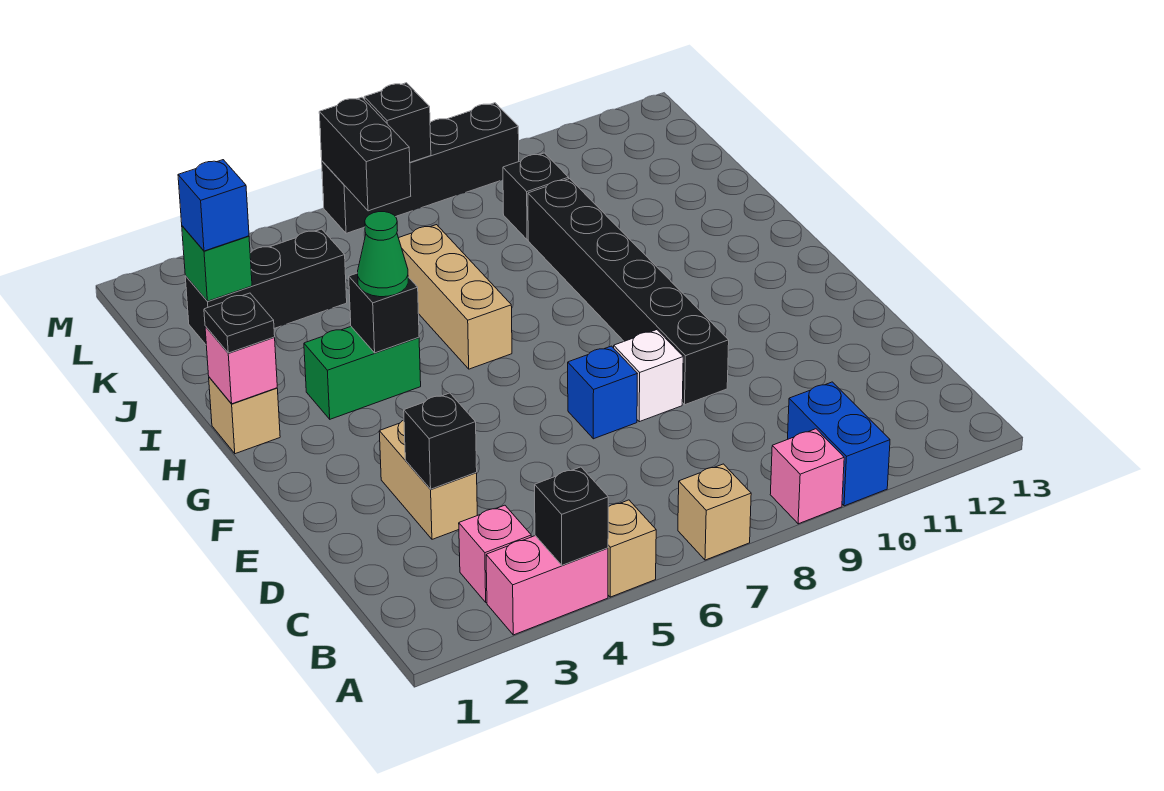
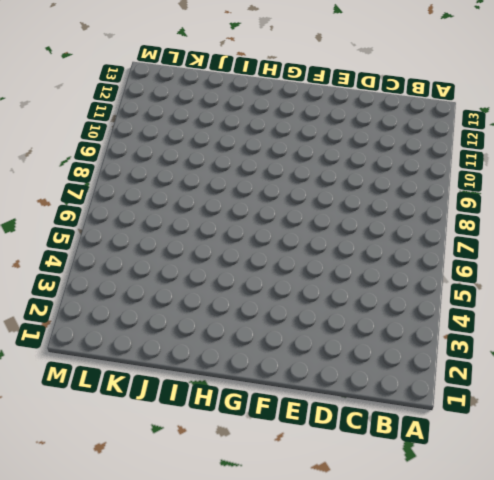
none -> pink 1x2 brick [486,536,608,635]
none -> tan 1x1 brick [608,500,656,597]
none -> tan 1x1 brick [678,464,751,560]

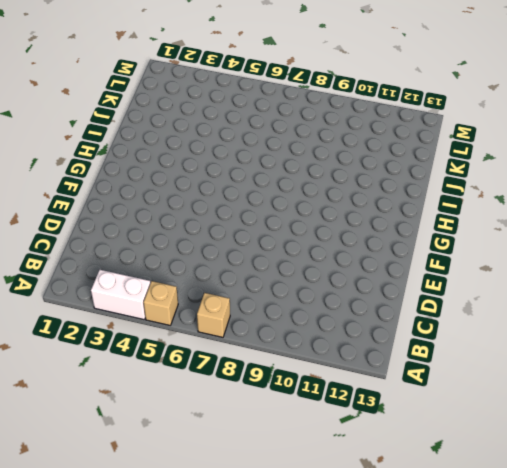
white 1x2 brick [91,270,151,320] -> pink 1x2 brick [486,536,608,635]
none -> pink 1x1 brick [770,429,844,524]
none -> blue 1x2 brick [788,382,890,506]
none -> pink 1x1 brick [459,505,531,602]

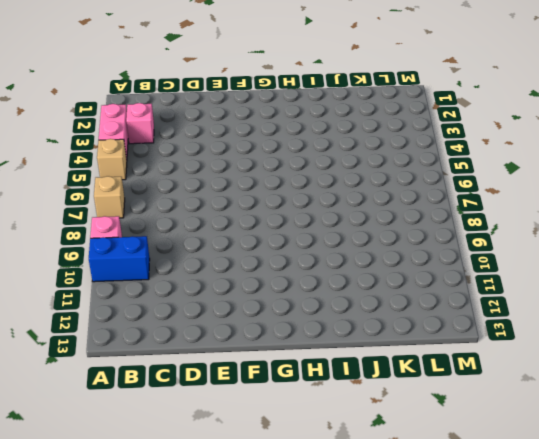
none -> tan 1x2 brick [379,420,477,539]
none -> blue 1x1 brick [568,346,637,439]
none -> white 1x1 brick [614,330,683,422]

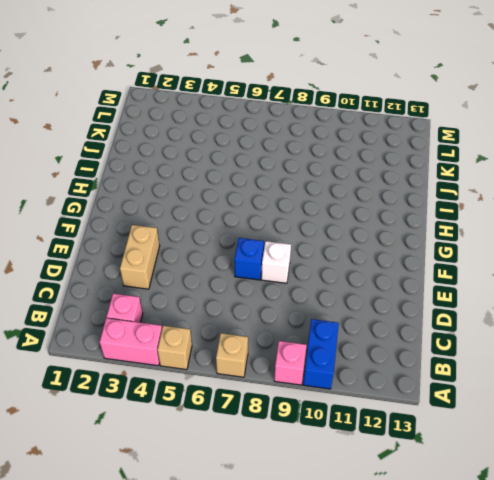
none -> black 1x6 brick [528,179,729,405]
none -> tan 1x1 brick [209,377,280,454]
none -> green 1x2 brick [304,327,421,419]

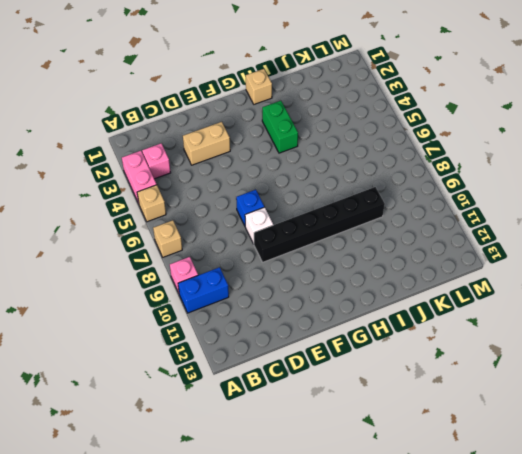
none -> tan 1x3 brick [399,225,512,369]
none -> black 1x3 brick [185,229,347,344]
none -> black 1x1 brick [503,153,569,240]

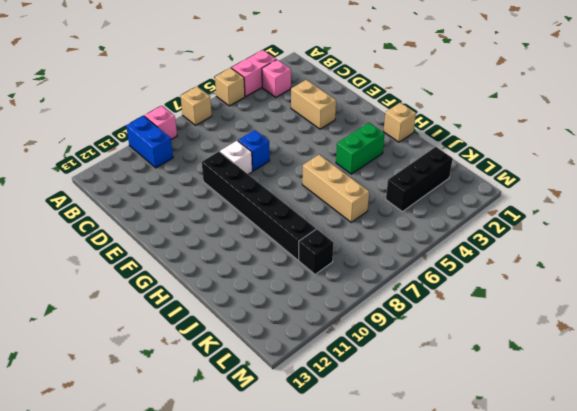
none -> black 1x4 brick [322,103,519,233]
none -> black 1x1 brick [535,467,608,565]
none -> black 1x1 brick [404,393,477,489]

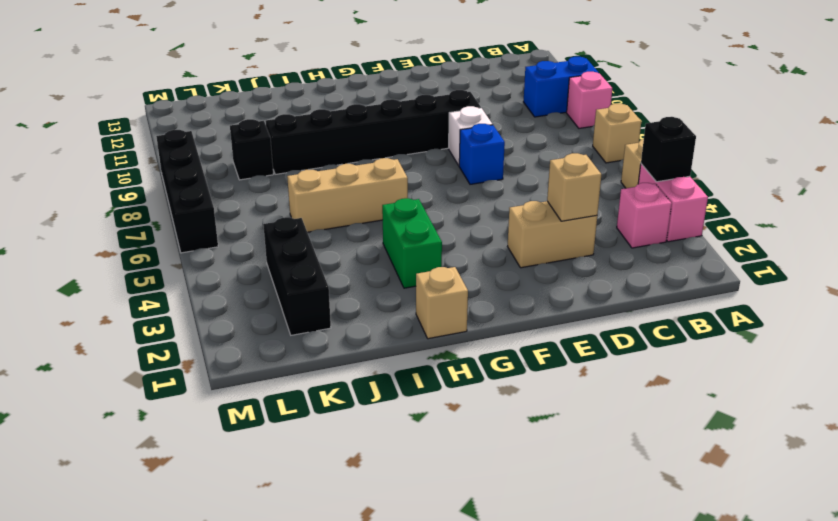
tan 1x1 brick [547,153,601,221] -> black 1x1 brick [404,393,477,489]
none -> pink 1x1 brick [205,326,277,404]
none -> black 1x1 brick [349,273,419,353]
none -> green 1x1 brick [182,226,252,301]

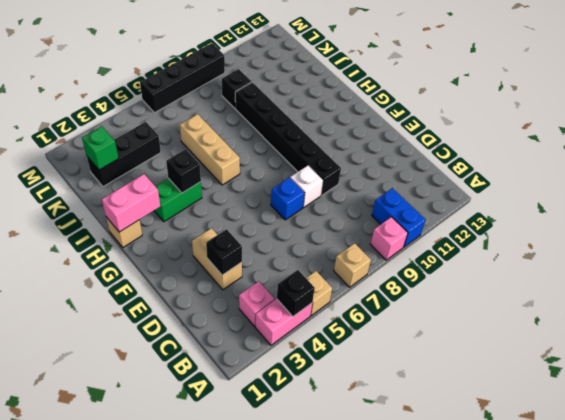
pink 1x2 brick [102,174,160,232] -> pink 1x1 brick [205,326,277,404]
none -> black 1x2 brick [319,97,411,211]
none -> black 1x1 brick [364,83,431,162]
none -> black 1x1 plate [204,293,275,353]

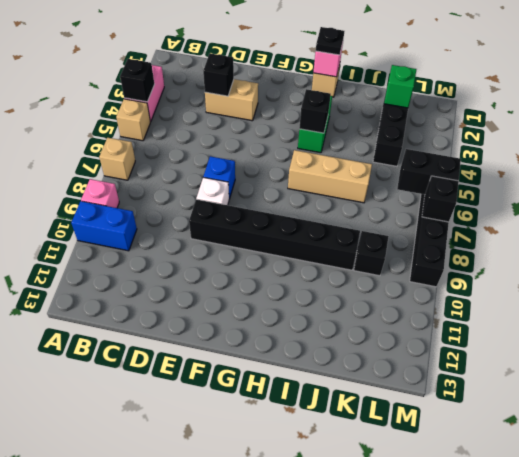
none -> pink 1x1 brick [459,505,531,602]
none -> green 1x1 cone [358,212,408,297]
none -> blue 1x1 brick [178,160,249,251]

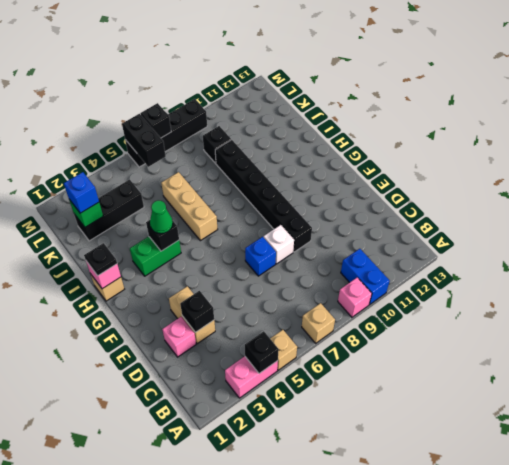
pink 1x1 brick [162,317,196,357] -> pink 1x1 brick moved to [459,505,531,602]

